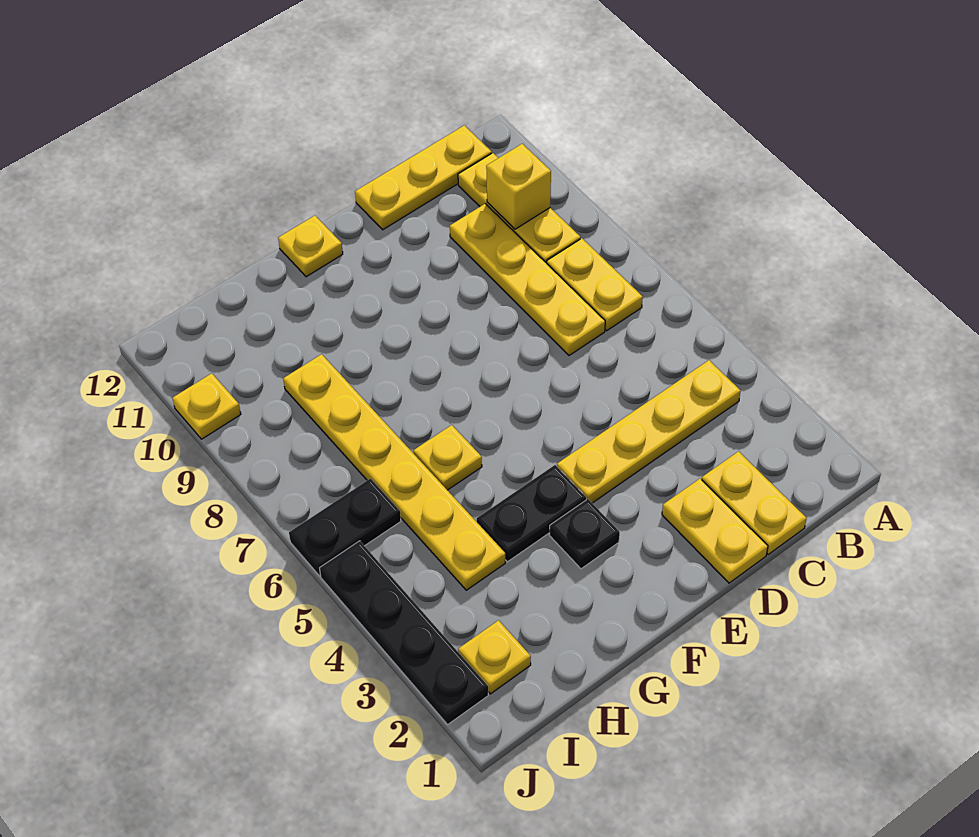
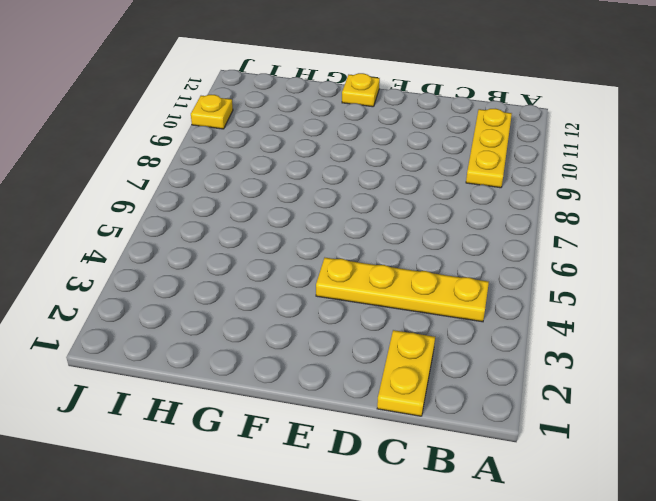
none -> yellow 1x2 plate [547,238,643,331]
none -> yellow 1x3 plate [355,125,492,230]
none -> yellow 1x4 plate [450,204,605,355]

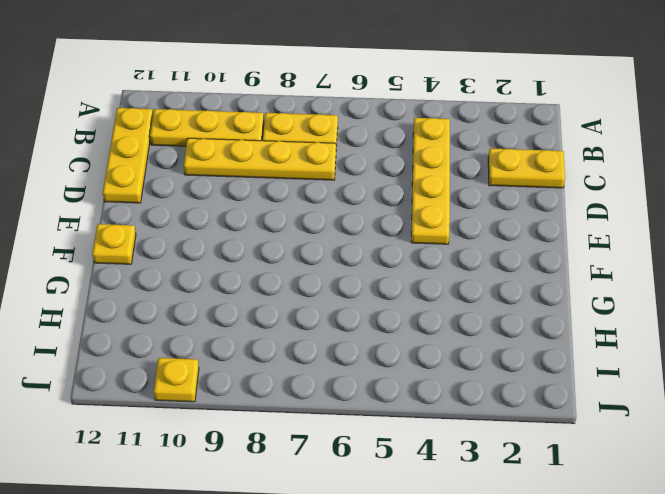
none -> yellow 1x2 plate [662,479,768,583]
none -> black 1x1 plate [549,499,620,569]
none -> black 1x2 plate [477,465,586,562]

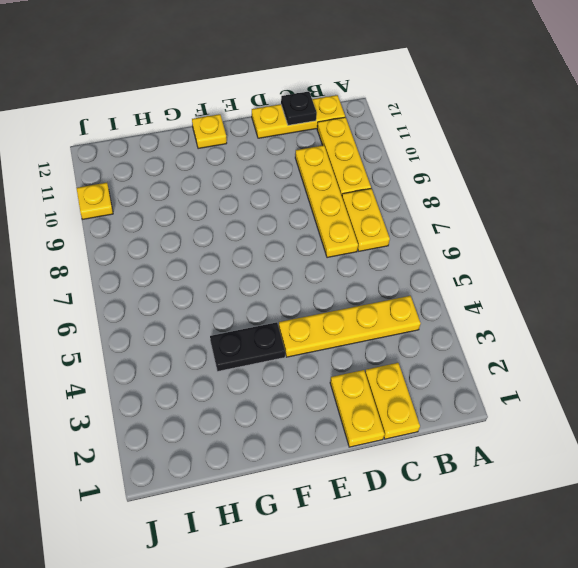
black 1x1 plate [281,92,317,125] -> black 1x1 plate moved to [549,499,620,569]
none -> yellow 1x1 plate [413,425,482,490]
none -> yellow 1x6 plate [283,354,505,590]
none -> yellow 1x1 plate [458,620,531,694]

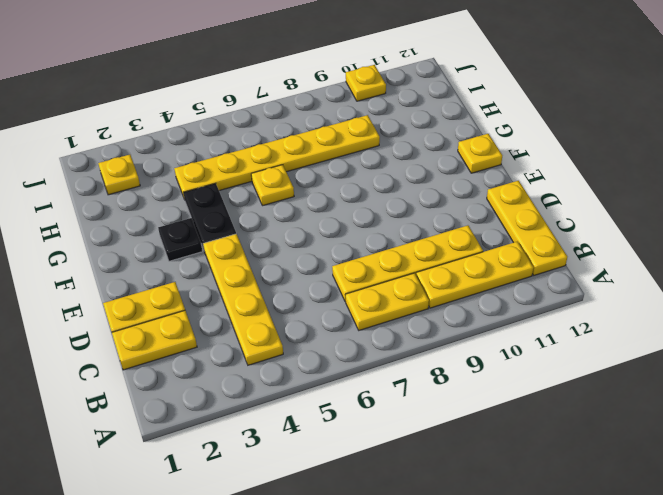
none -> black 1x2 plate [289,479,401,576]
none -> black 1x4 plate [320,541,488,724]
none -> yellow 1x1 brick [486,144,551,229]

